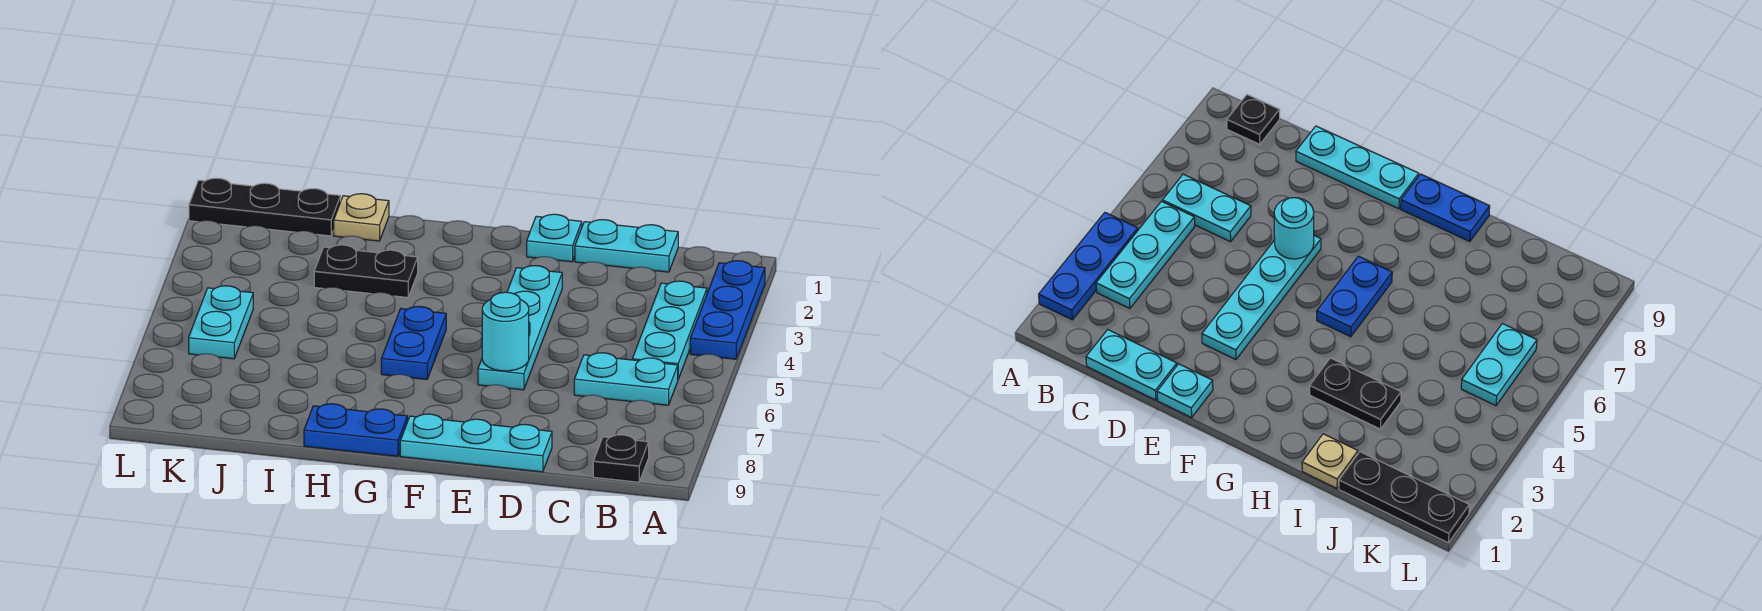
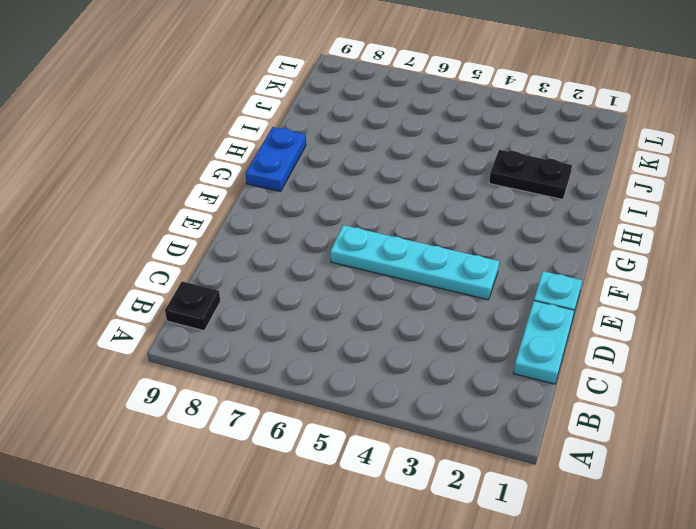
black 1x2 plate [489,150,572,199] -> black 1x2 plate turned to [314,245,418,297]
none -> blue 1x3 plate [690,261,765,359]
none -> cyan 1x3 plate [632,281,707,379]
none -> cyan 1x2 plate [574,353,678,405]

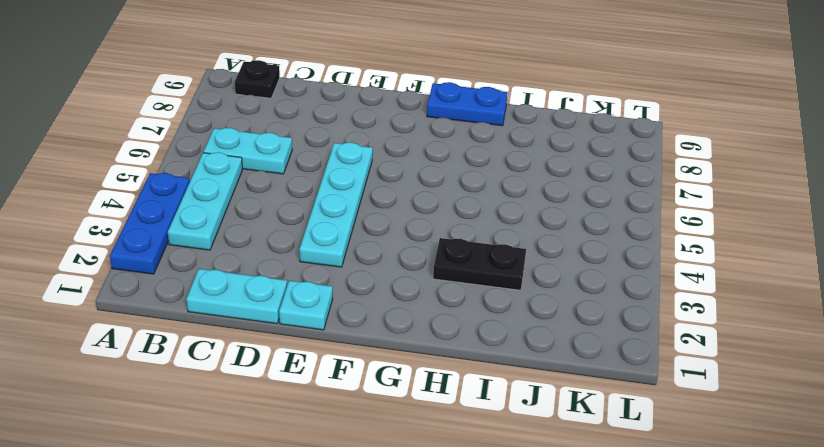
none -> cyan 1x3 plate [400,414,552,472]
none -> blue 1x2 plate [381,307,446,379]
none -> tan 1x1 plate [334,194,389,241]

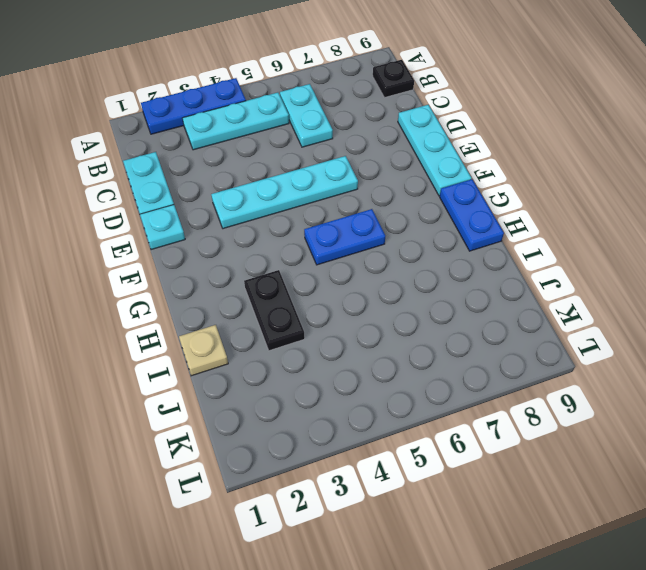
none -> black 1x3 plate [189,178,341,236]
none -> cyan 1x2 plate [189,286,253,359]
none -> cyan 1x1 round brick [482,292,529,371]

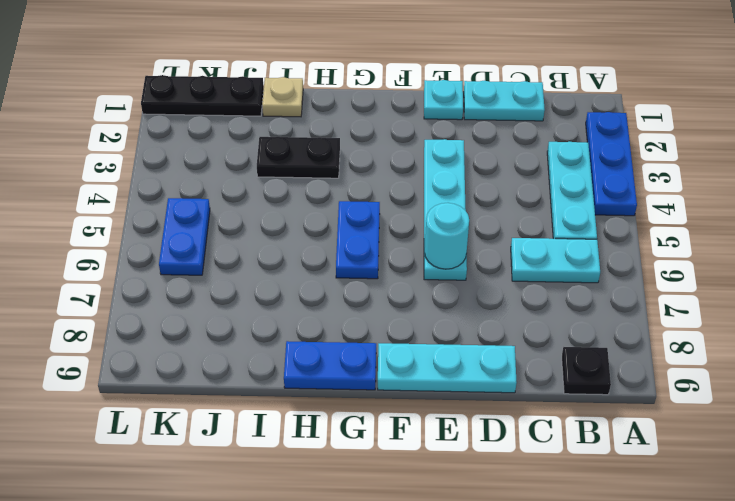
blue 1x2 plate [159,198,210,275] -> cyan 1x2 plate [189,286,253,359]

